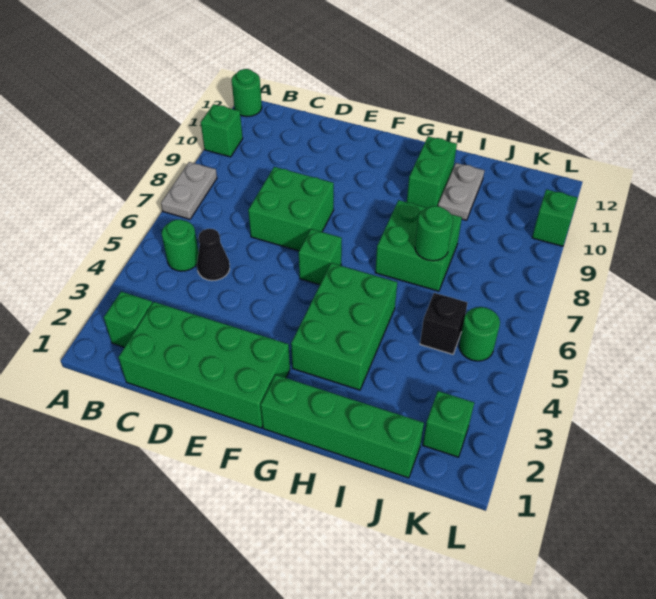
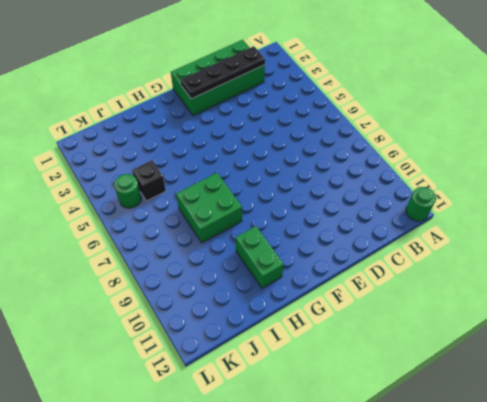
black 1x4 plate [180,46,265,99] -> none
none -> grey 1x2 plate [161,162,217,219]
none -> green 1x1 brick [201,104,243,157]
none -> green 1x1 brick [104,292,152,347]

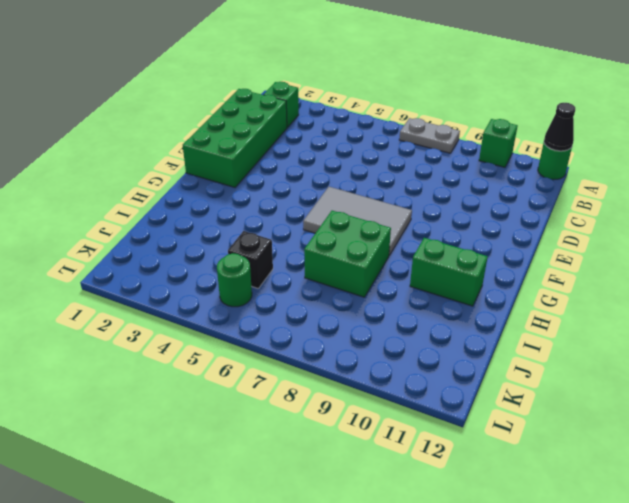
black 1x1 cone [544,103,575,151] -> black 1x1 cone moved to [197,229,230,281]
grey 2x3 tile [303,187,412,255] -> green 1x1 brick [299,229,342,285]
none -> green 1x1 round brick [162,220,199,271]
none -> green 2x2 brick [248,167,334,251]
none -> green 1x4 brick [261,375,424,478]

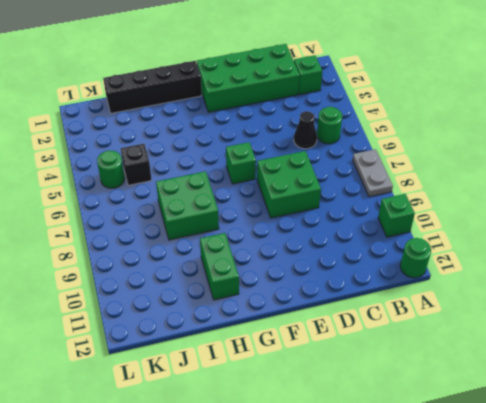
black 1x4 brick [103,61,202,113] -> green 1x4 brick [261,375,424,478]
none -> green 2x3 brick [291,263,397,390]
none -> grey 1x2 plate [438,163,484,220]
none -> green 1x1 brick [423,391,474,457]

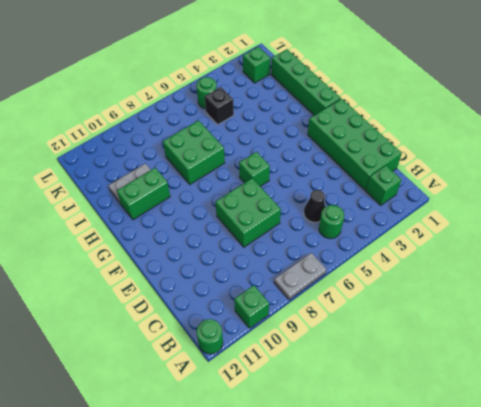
none -> green 2x3 brick [291,263,397,390]
none -> green 1x1 brick [532,189,577,246]
none -> green 1x1 round brick [415,206,453,261]

